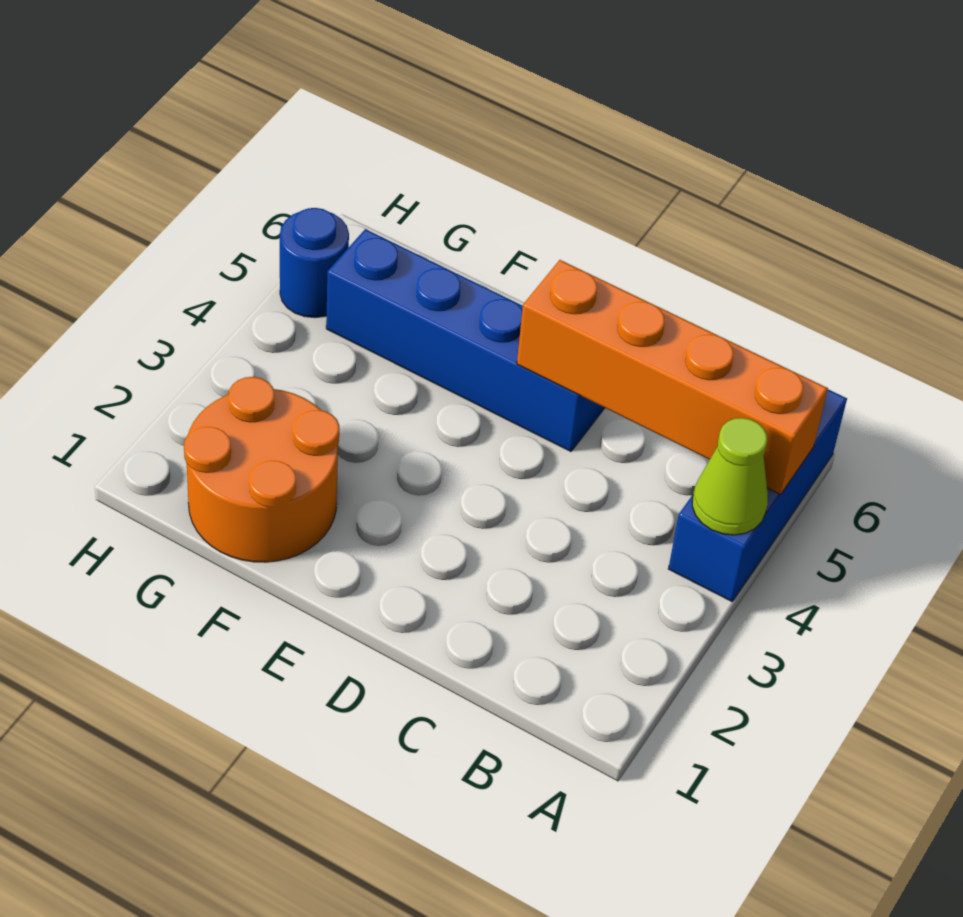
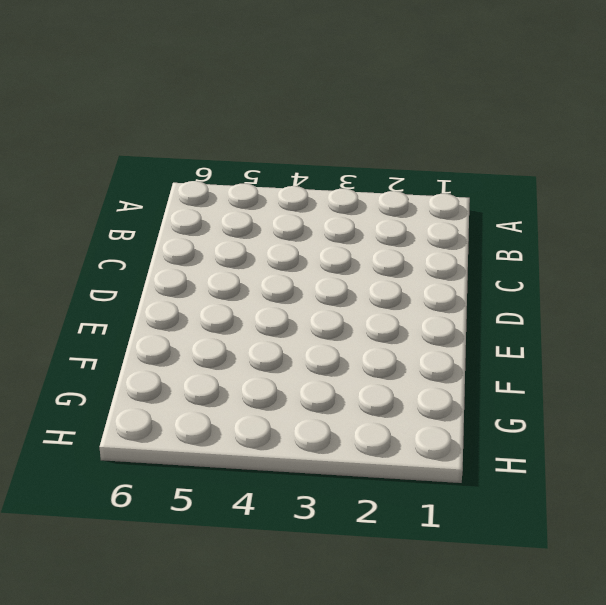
none -> blue 1x3 brick [668,390,847,601]
none -> blue 1x4 brick [326,229,604,451]

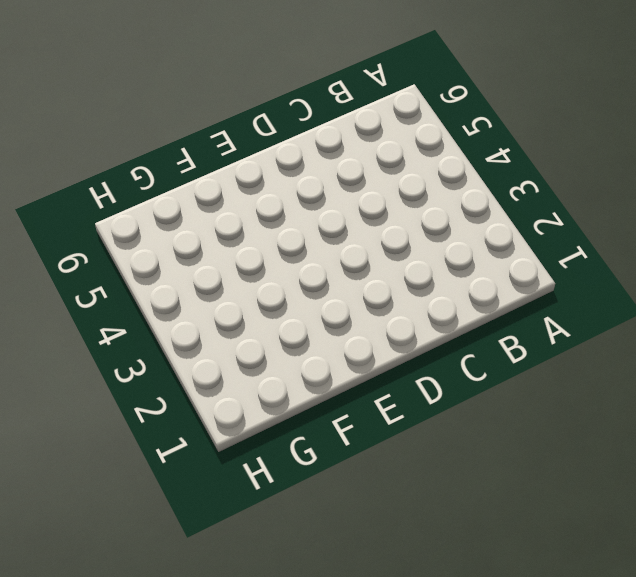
none -> blue 1x3 brick [668,390,847,601]
none -> blue 1x4 brick [326,229,604,451]

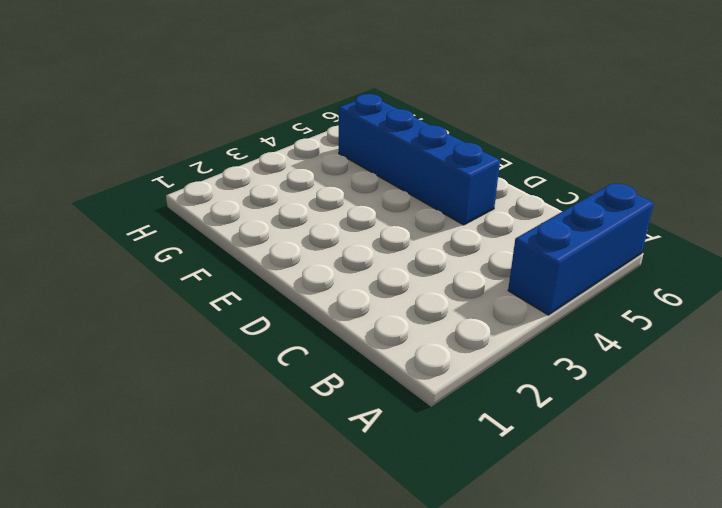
none -> orange 2x2 round brick [184,377,339,562]
none -> blue 1x1 round brick [280,208,349,318]

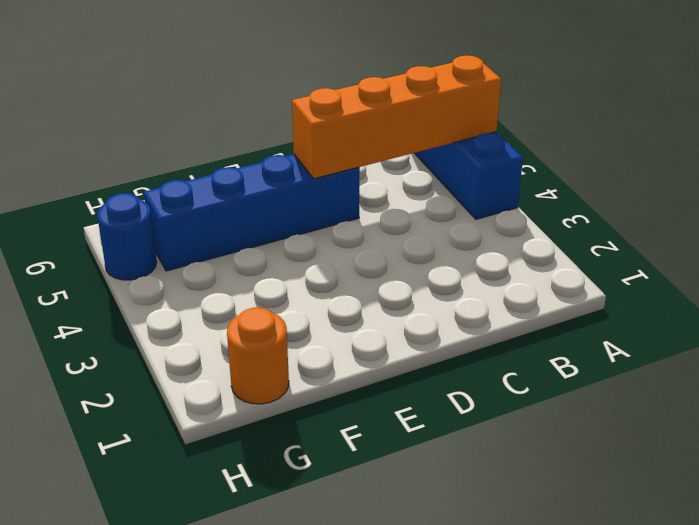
orange 1x1 round brick [227,308,289,404] -> orange 2x2 round brick [184,377,339,562]
none -> lime 1x1 cone [692,418,768,535]

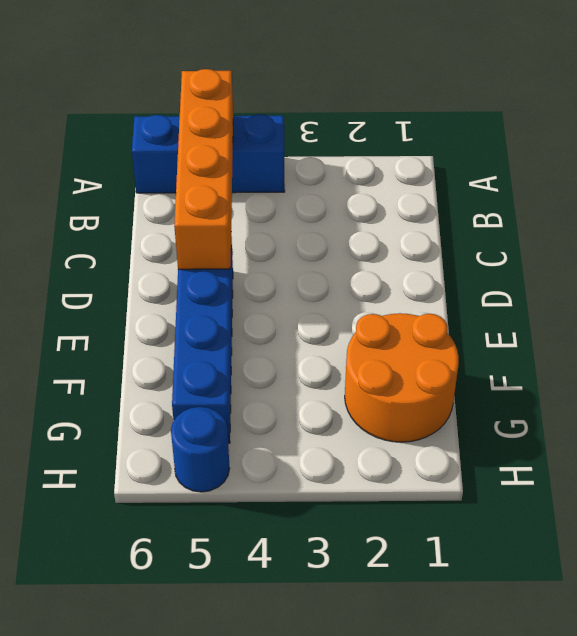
none -> lime 1x1 cone [692,418,768,535]

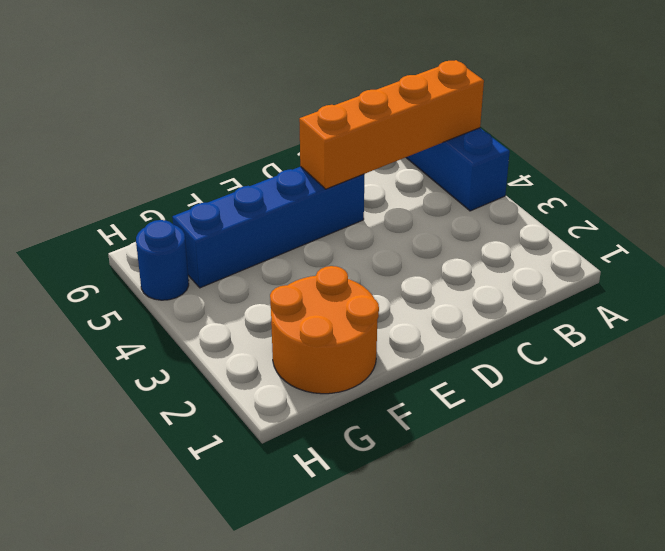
none -> lime 1x1 cone [692,418,768,535]

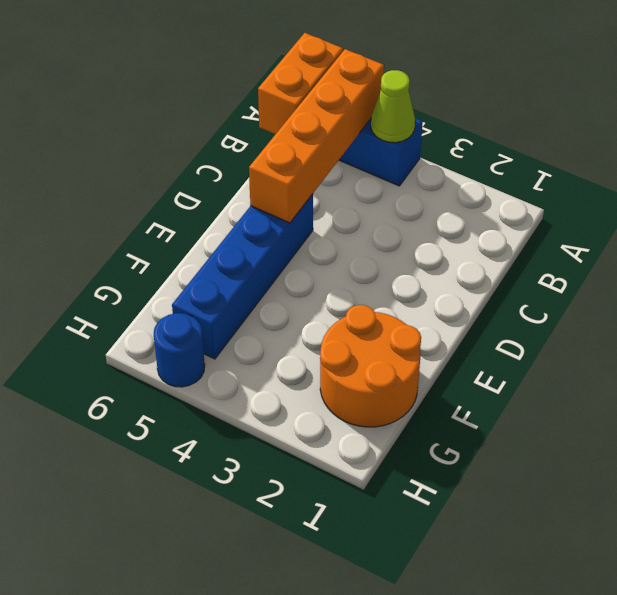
orange 1x2 brick [258,33,343,134] -> none

